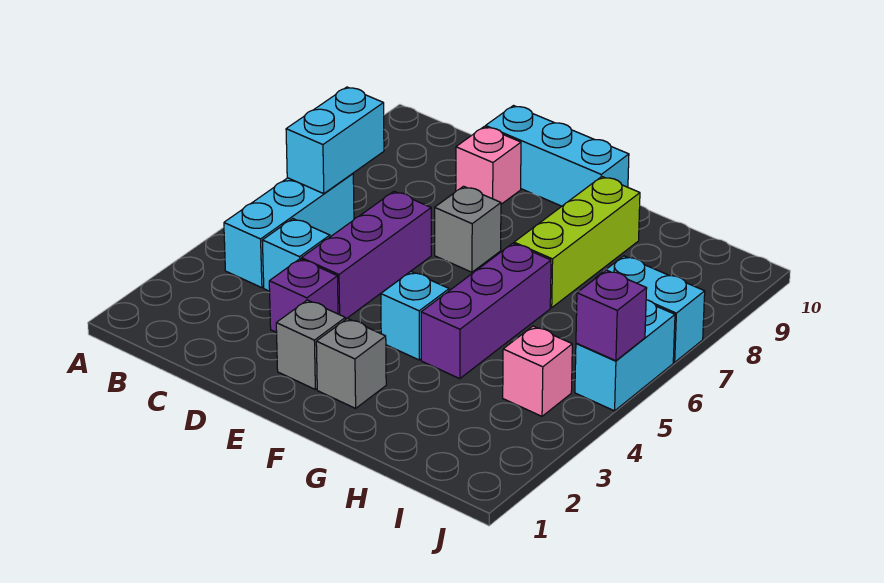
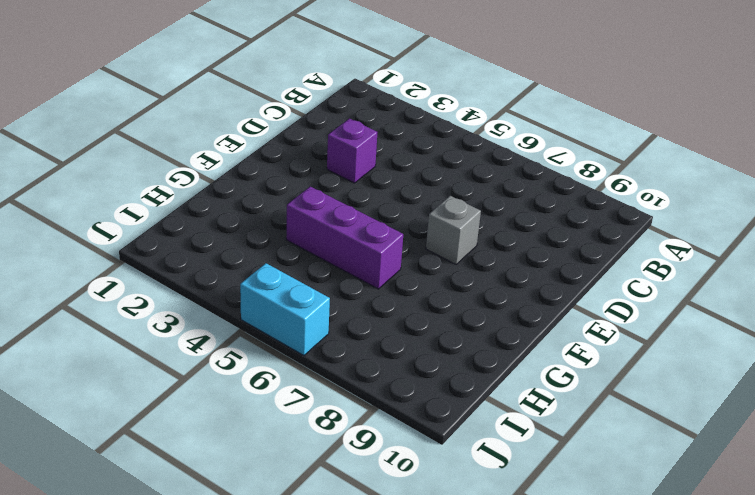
none -> cyan 1x3 brick [224,174,354,288]
none -> cyan 1x1 brick [262,219,330,291]
none -> purple 1x3 brick [302,191,431,319]

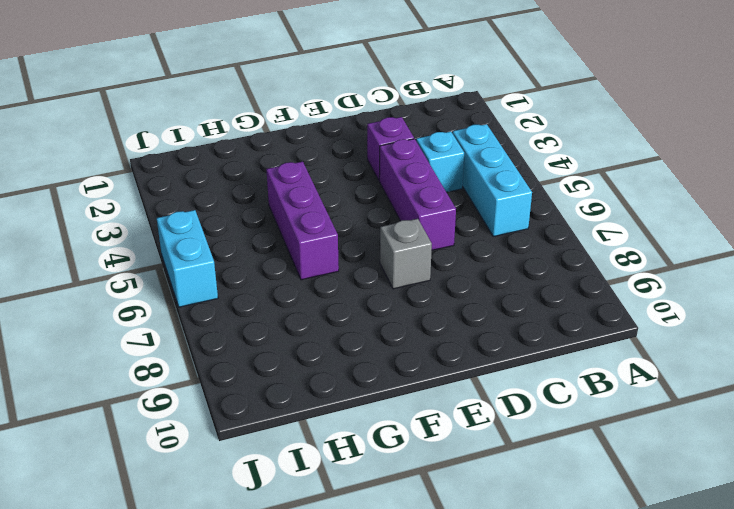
none -> pink 1x1 brick [456,127,521,204]
none -> cyan 1x3 brick [486,106,629,206]
none -> grey 1x1 brick [276,300,345,389]

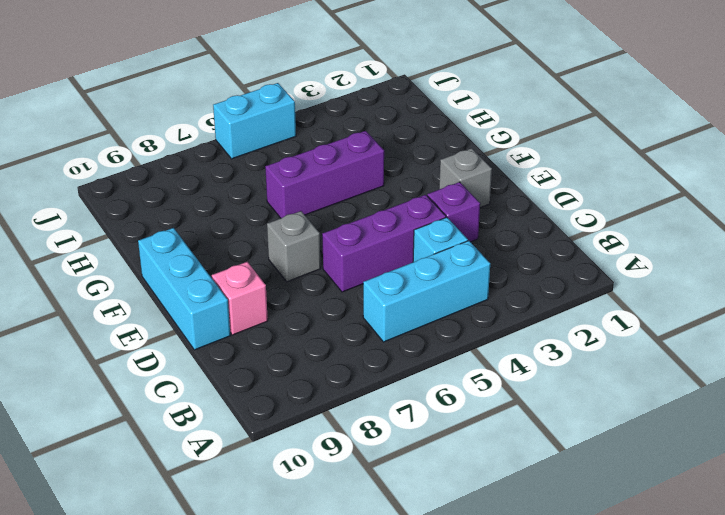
none -> grey 1x1 brick [316,318,386,408]
none -> cyan 1x1 brick [381,272,449,360]
none -> lime 1x3 brick [514,177,640,308]

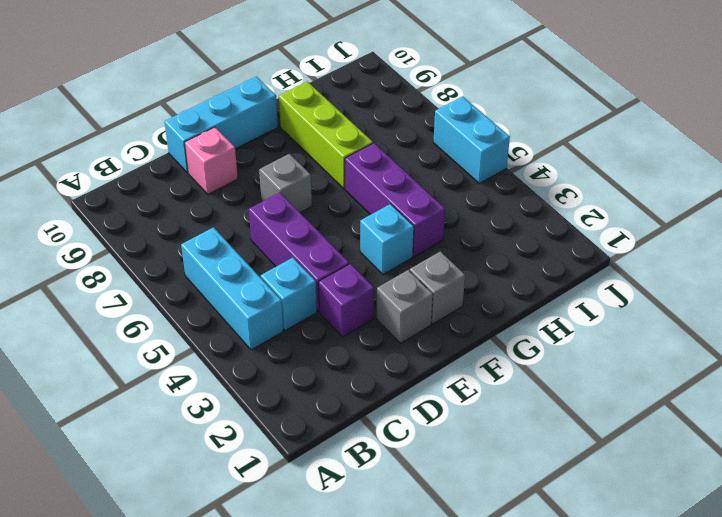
none -> pink 1x1 brick [503,326,572,416]
none -> cyan 1x2 brick [596,256,705,362]
none -> cyan 1x2 brick [286,87,384,194]

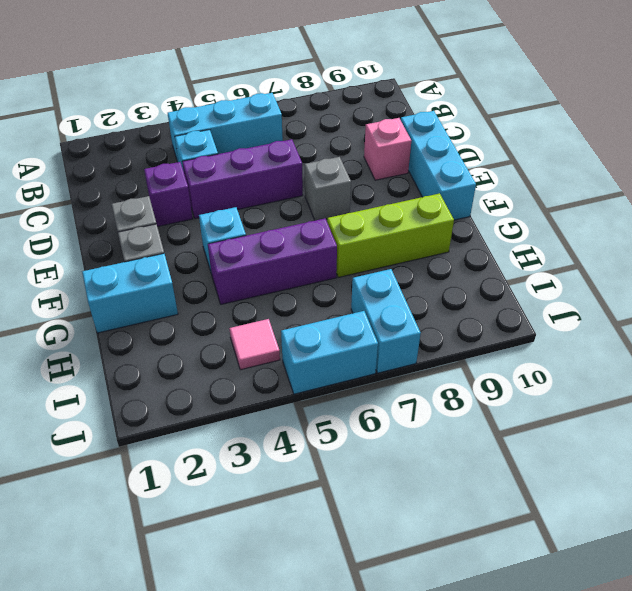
cyan 1x2 brick [82,254,178,333] -> cyan 1x2 brick moved to [286,87,384,194]
pink 1x1 tile [229,319,280,370] -> pink 1x1 brick [503,326,572,416]
none -> purple 1x1 brick [576,270,647,361]

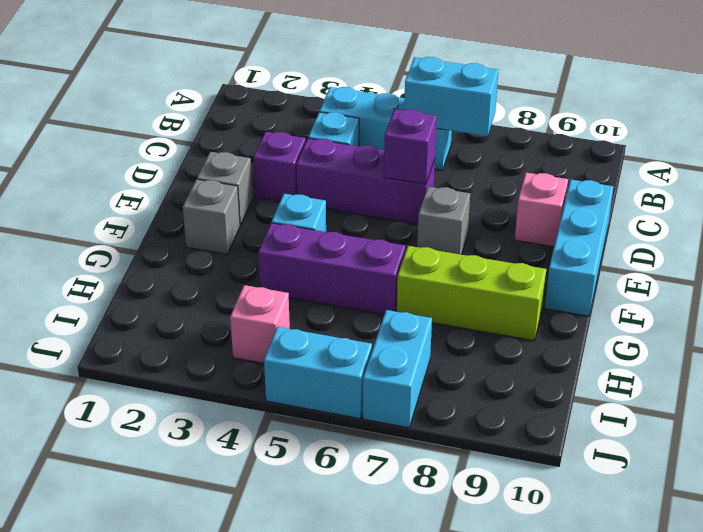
purple 1x1 brick [384,109,437,184] -> purple 1x1 brick moved to [576,270,647,361]

